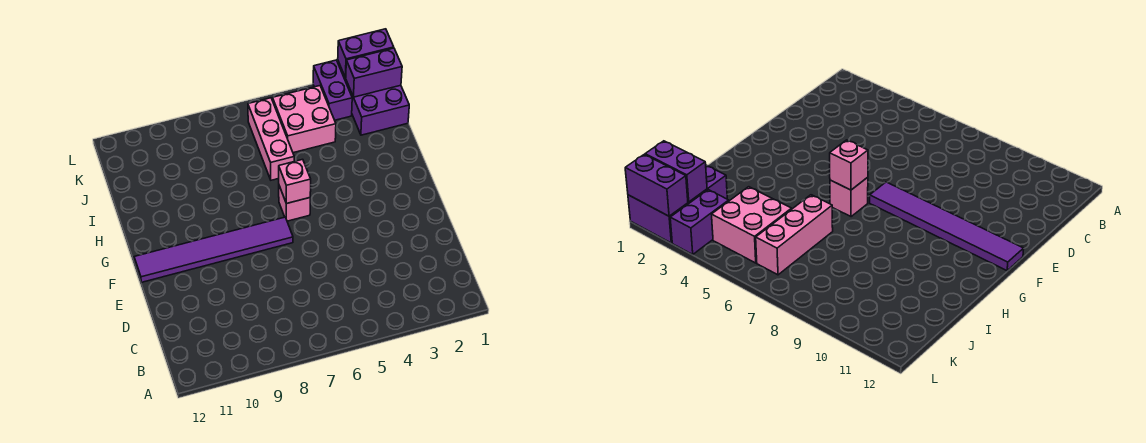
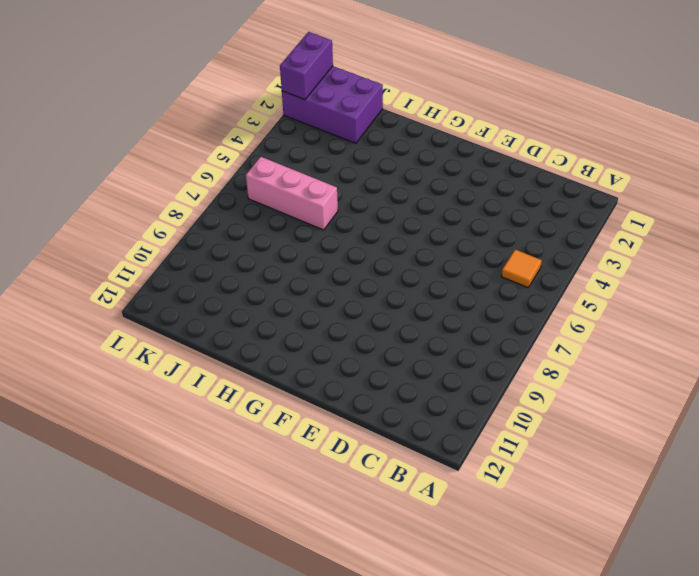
orange 1x1 tile [502,250,542,288] -> none
none -> purple 1x6 tile [134,217,293,282]
none -> pink 1x1 brick [279,186,310,221]

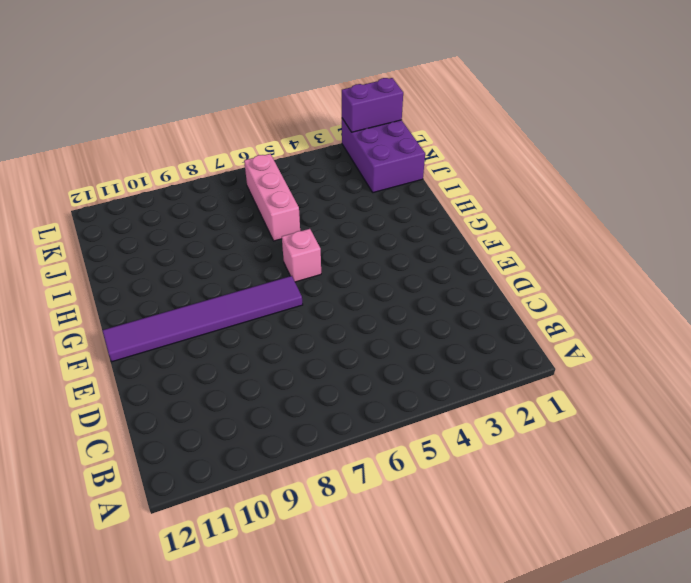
none -> pink 2x2 brick [273,86,336,153]
none -> purple 1x2 brick [313,60,352,120]

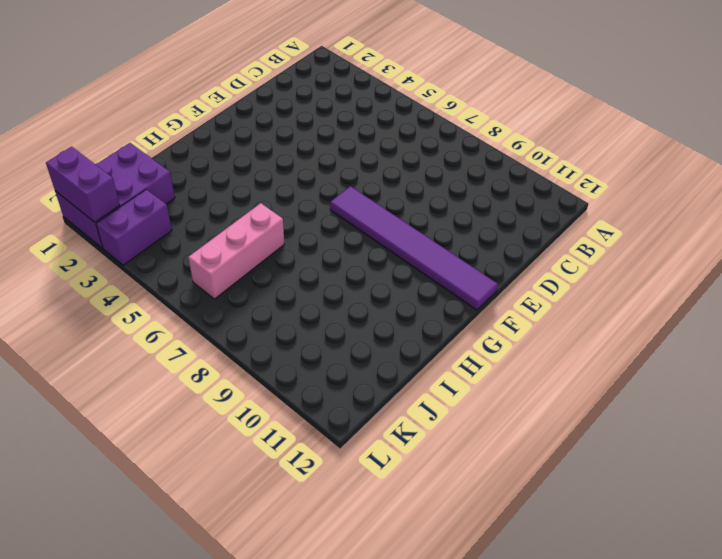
none -> pink 1x1 brick [279,186,310,221]
none -> pink 2x2 brick [273,86,336,153]

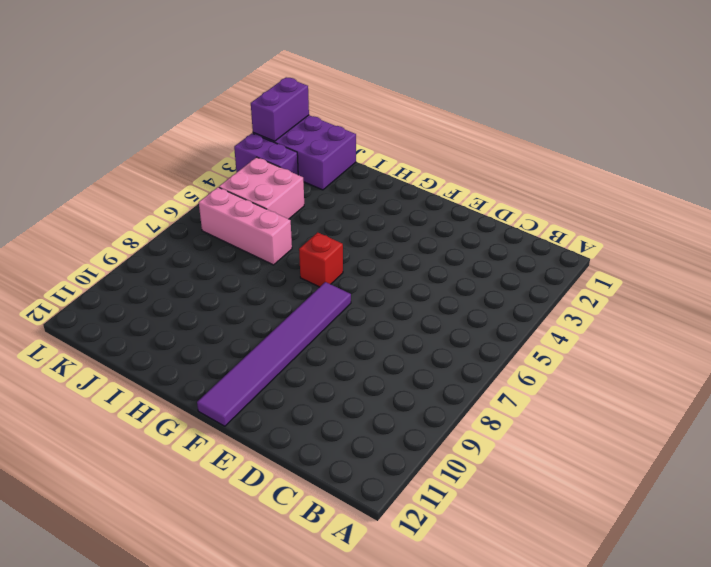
red 1x1 brick [299,232,343,287] -> pink 1x1 brick [279,186,310,221]
none -> pink 1x1 brick [279,159,311,204]
none -> purple 1x2 brick [346,48,402,97]

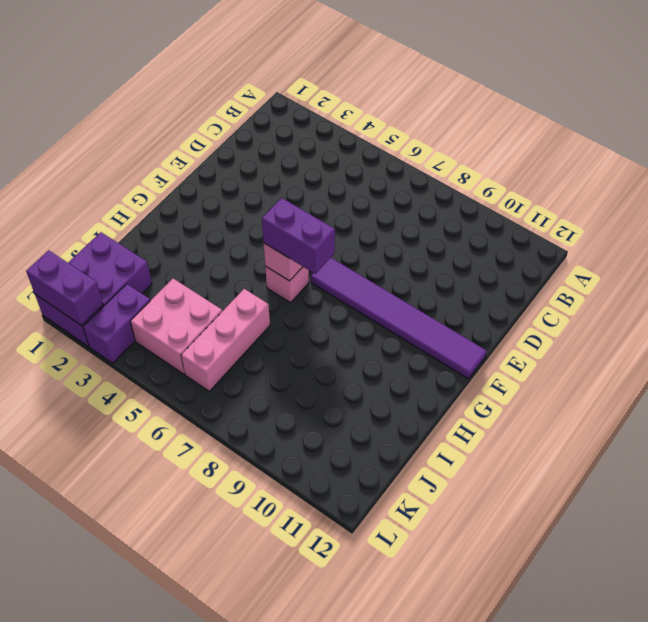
purple 1x2 brick [262,198,335,274] -> purple 1x2 brick moved to [346,48,402,97]

